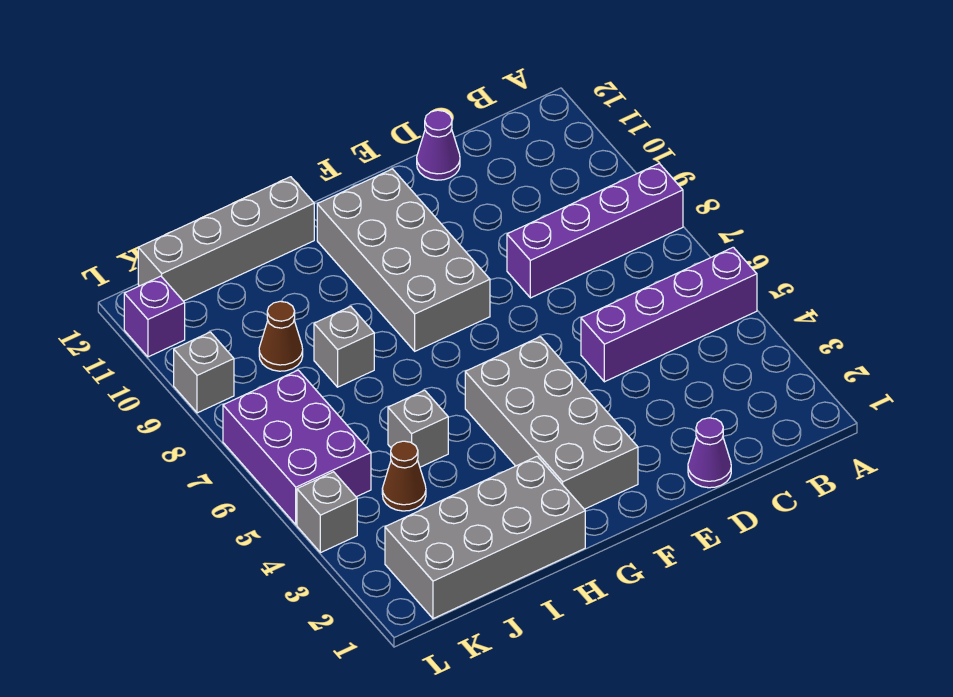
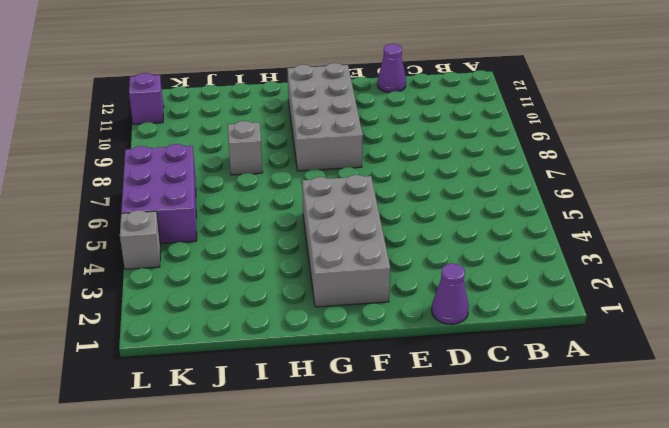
none -> purple 1x4 brick [581,247,757,382]
none -> purple 1x4 brick [507,163,683,298]
none -> grey 2x4 brick [385,456,585,619]

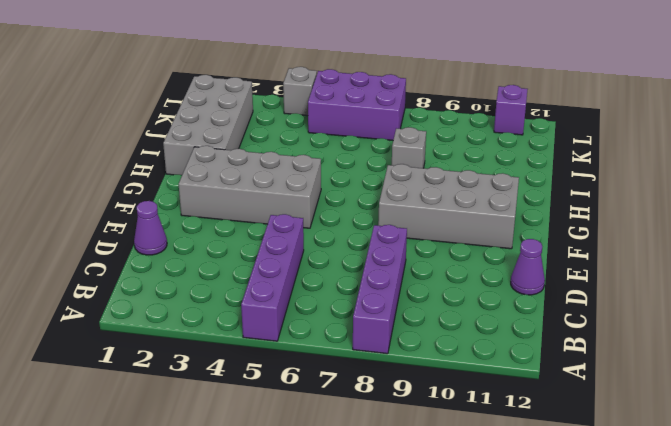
none -> grey 1x4 brick [138,177,314,301]
none -> grey 1x1 brick [388,390,448,467]
none -> brown 1x1 cone [382,441,426,511]

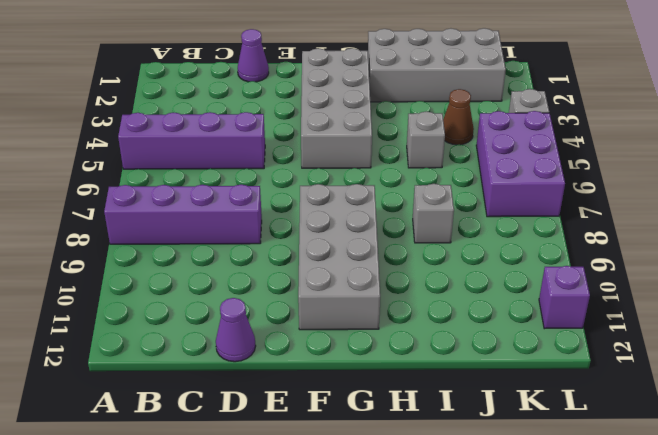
none -> grey 1x4 brick [138,177,314,301]
none -> brown 1x1 cone [259,301,303,371]
none -> grey 1x1 brick [174,332,234,413]

